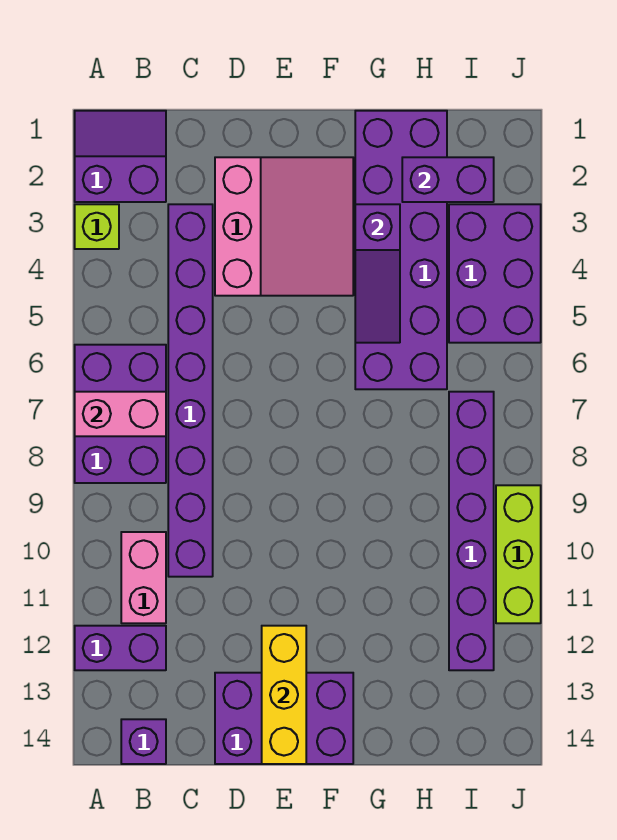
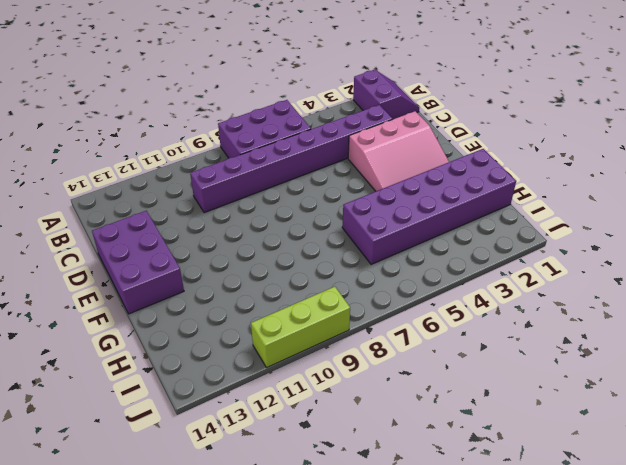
none -> lime 1x1 brick [75,204,119,249]
none -> purple 1x2 brick [75,626,166,670]
none -> pink 1x2 brick [121,532,166,623]

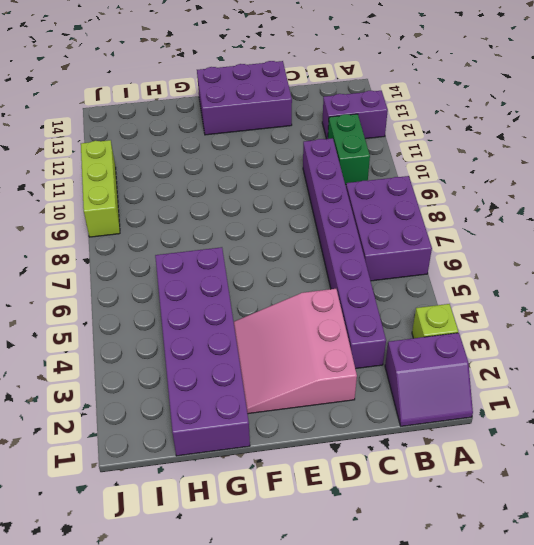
green 1x2 brick [328,114,370,185] -> pink 1x2 brick [121,532,166,623]
none -> purple 1x1 brick [121,719,166,764]
none -> purple 2x3 brick [449,204,541,343]
none -> purple 1x6 brick [449,392,494,670]

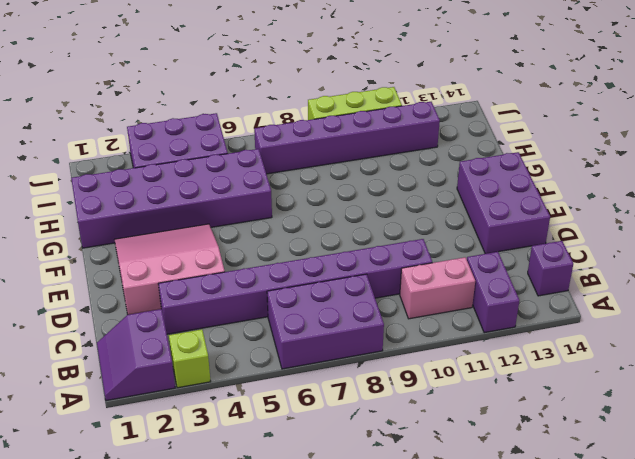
none -> pink 1x2 brick [75,392,166,436]
none -> yellow 1x3 brick [262,626,306,764]
none -> purple 1x3 slope [355,204,400,343]

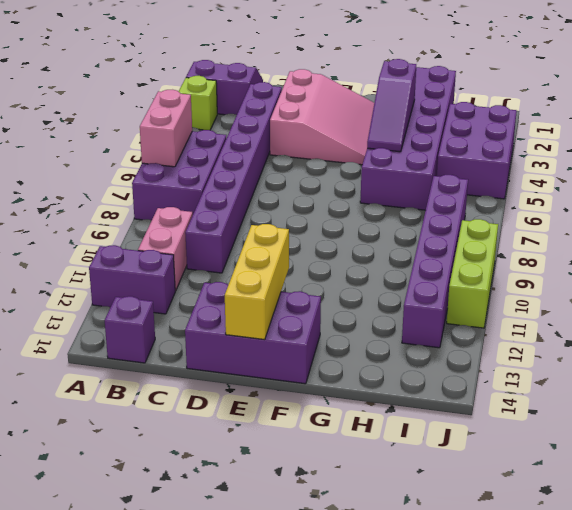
pink 1x2 brick [140,90,192,167] -> pink 1x2 brick turned to [75,392,166,436]
none -> purple 1x2 brick [402,157,494,202]

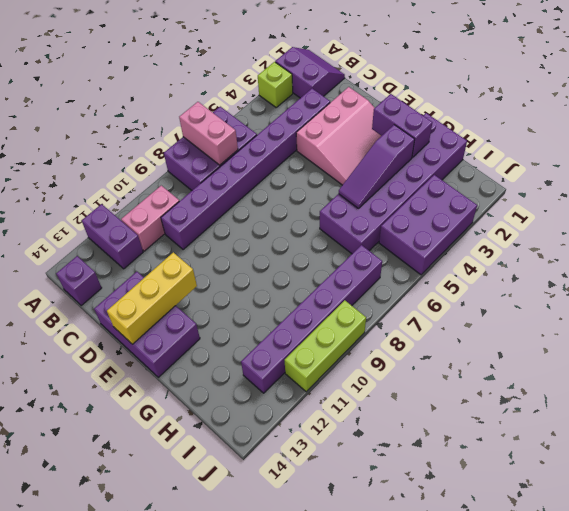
purple 1x2 brick [372,94,432,157] -> purple 1x2 brick moved to [402,157,494,202]

